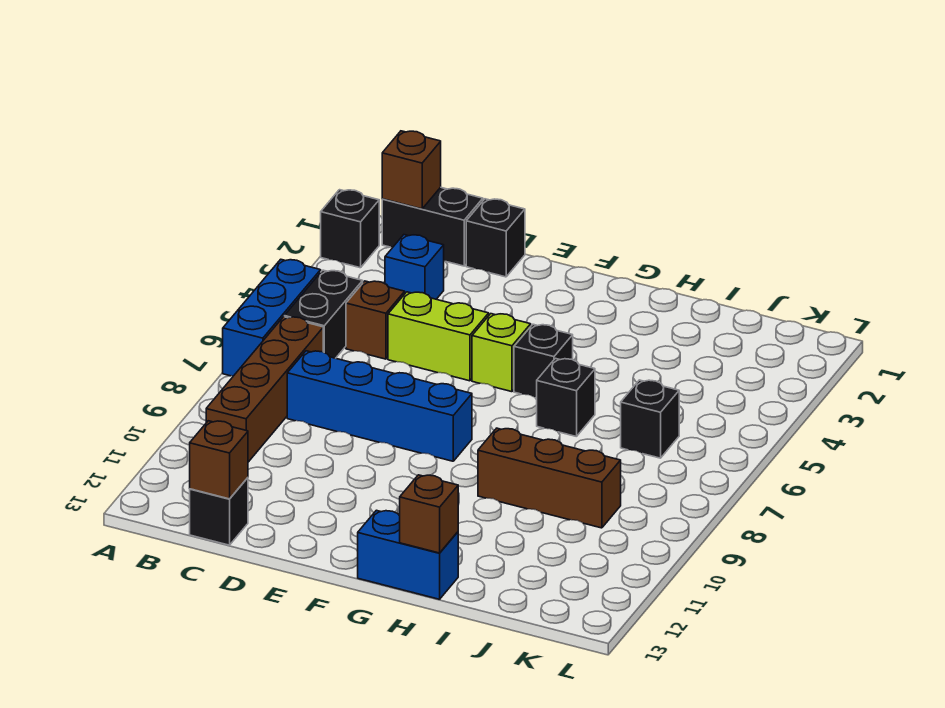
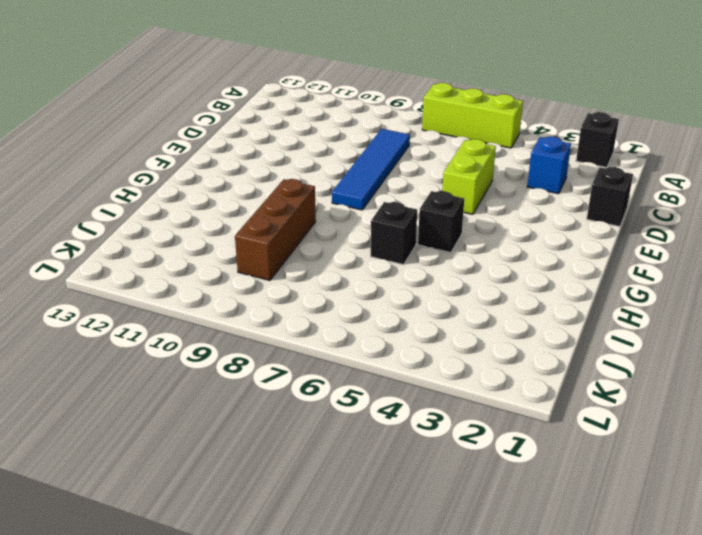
lime 1x3 brick [422,83,523,148] -> blue 1x3 brick [223,259,321,376]
blue 1x4 tile [332,129,410,210] -> blue 1x4 brick [287,351,472,461]
none -> black 1x2 brick [382,187,483,266]
none -> black 1x2 brick [284,270,363,358]
none -> brown 1x4 brick [206,317,323,462]

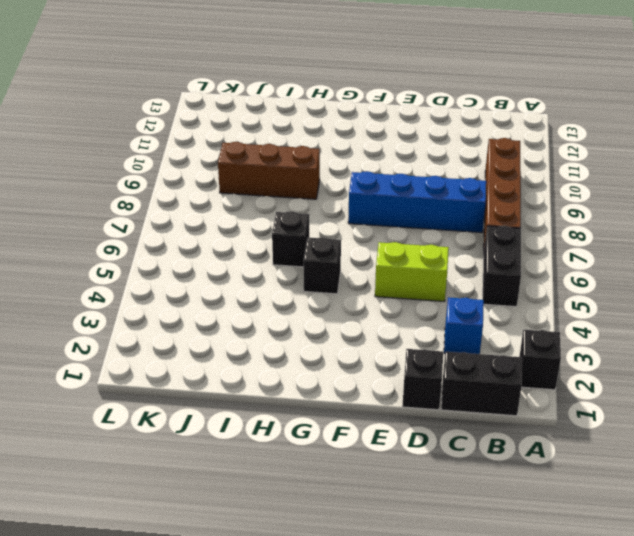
none -> blue 1x3 brick [223,259,321,376]
none -> brown 1x1 brick [346,281,405,359]
none -> black 1x1 brick [190,478,248,545]

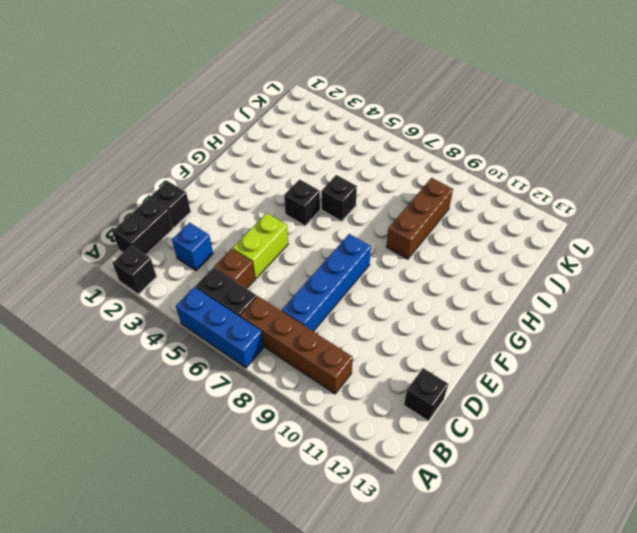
none -> lime 1x1 brick [472,314,531,392]
none -> blue 1x2 brick [358,510,458,599]
none -> black 1x1 brick [621,380,679,458]

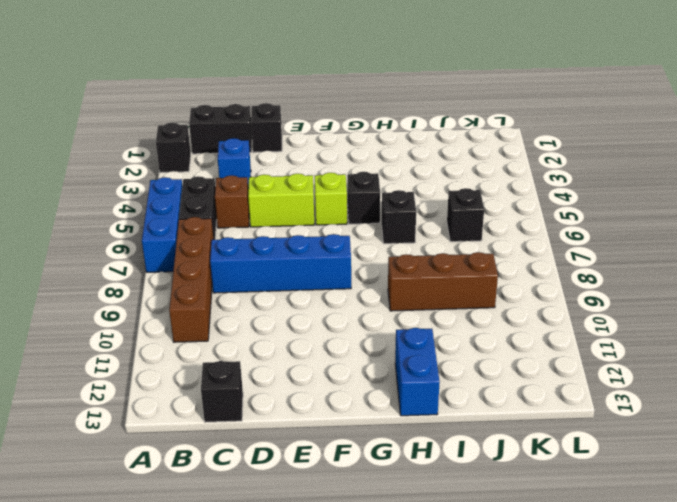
blue 1x2 brick [395,328,440,416] -> blue 1x2 brick turned to [358,510,458,599]
none -> brown 1x1 brick [382,131,441,209]
none -> brown 1x1 brick [190,421,248,499]
none -> brown 1x1 brick [400,475,458,553]

